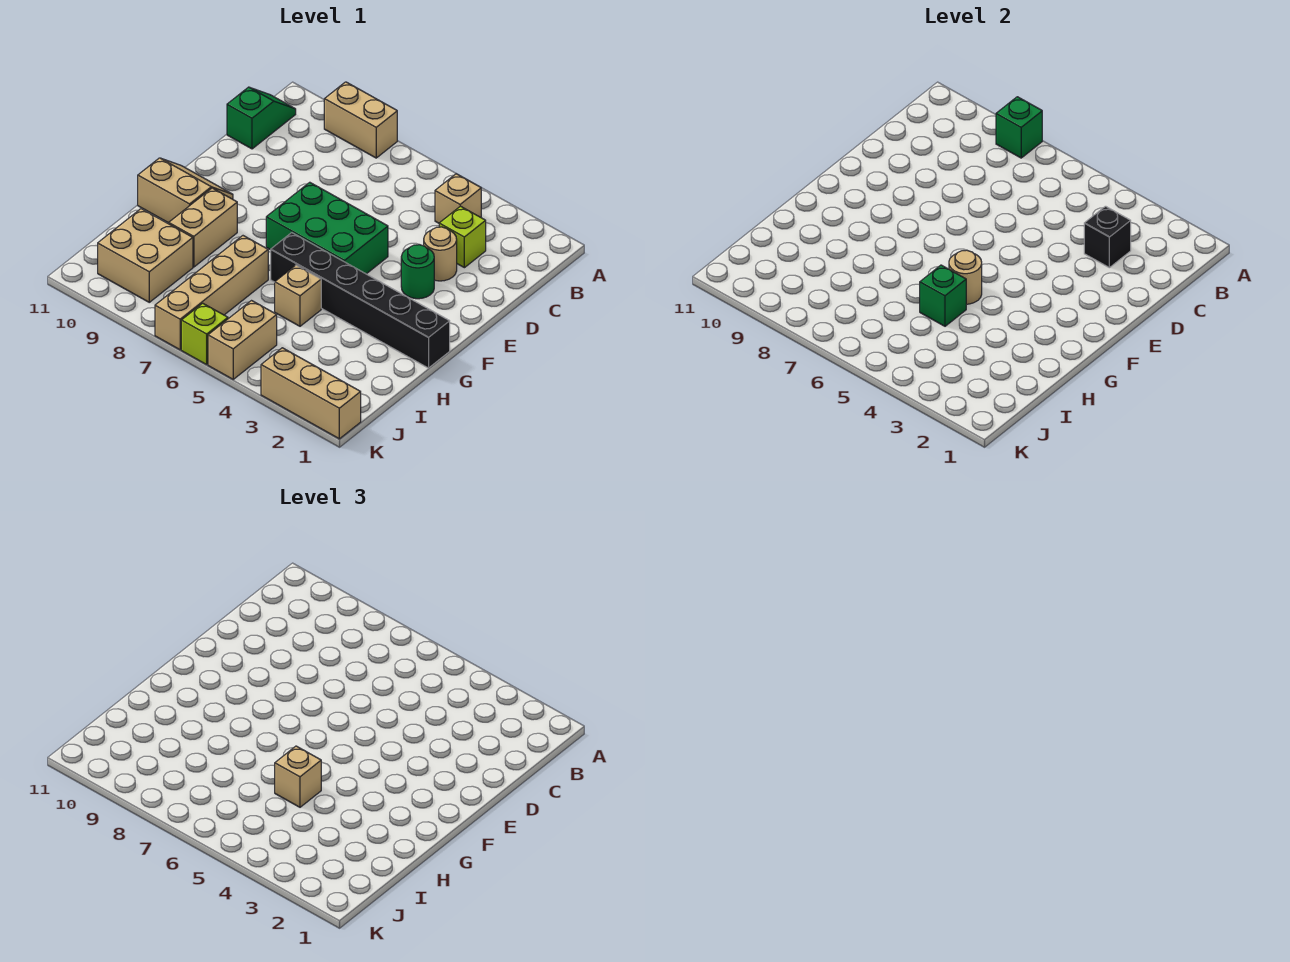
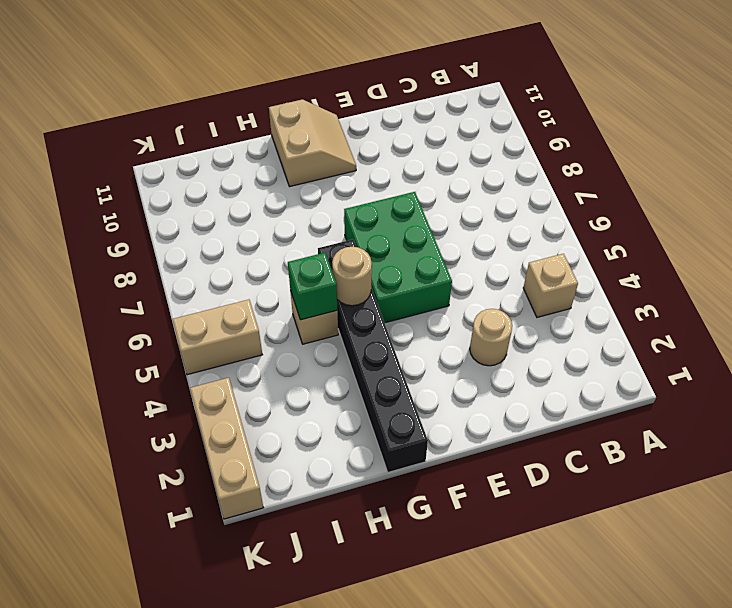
none -> tan 1x2 brick [324,82,397,158]
none -> green 1x2 slope [227,87,296,149]
none -> lime 1x1 brick [439,206,486,268]

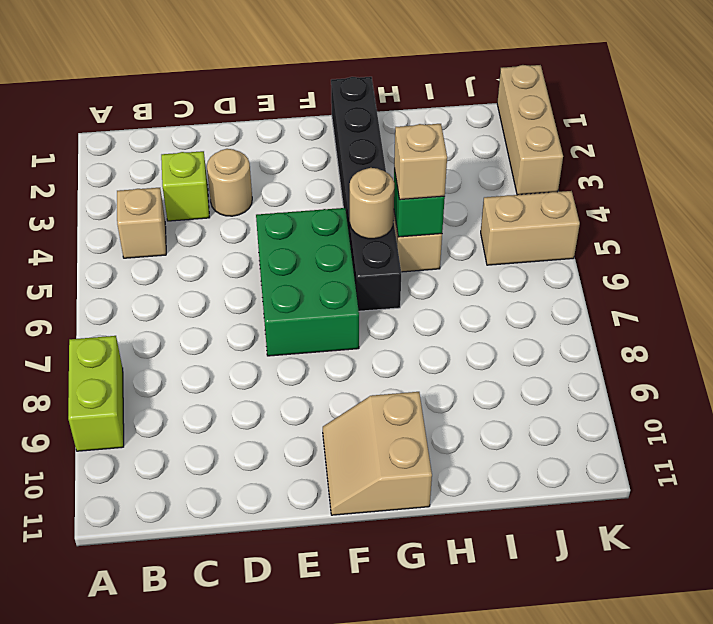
lime 1x2 brick [68,336,124,451] -> tan 1x2 brick [324,82,397,158]
none -> green 1x2 slope [227,87,296,149]
none -> green 1x1 round brick [401,245,434,299]
none -> tan 1x2 brick [169,188,237,267]

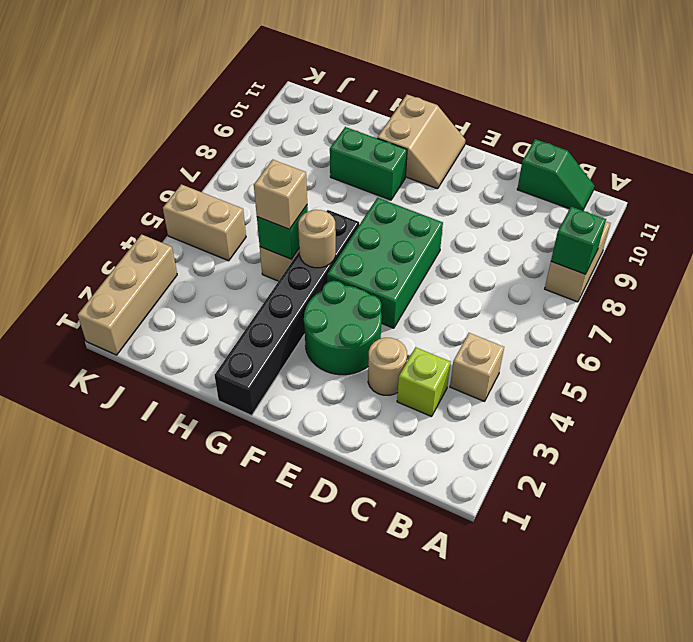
green 2x2 round brick [304,281,382,375] -> green 1x1 round brick [401,245,434,299]
green 1x2 brick [330,127,407,200] -> tan 1x2 brick [169,188,237,267]
none -> tan 1x4 brick [155,236,268,350]
none -> tan 2x2 brick [98,209,193,302]
none -> lime 1x1 brick [181,303,228,365]

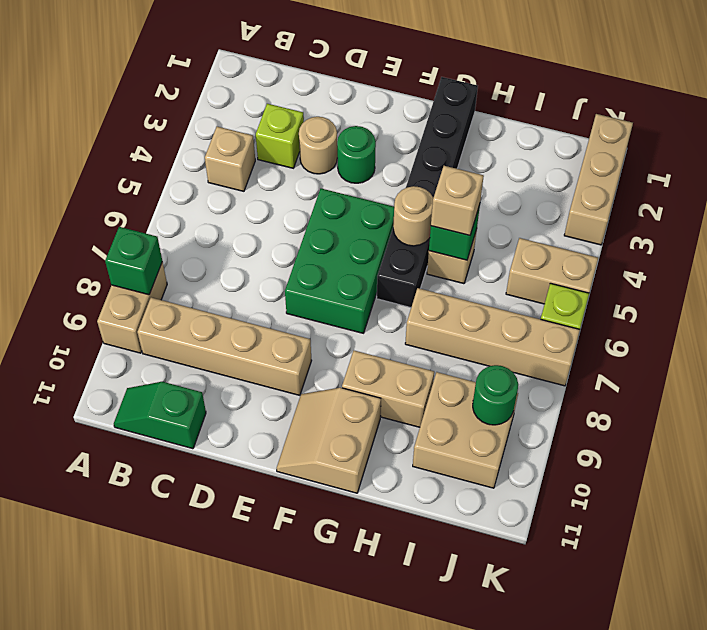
tan 1x4 brick [137,298,312,395] -> none
green 1x1 round brick [473,365,518,425] -> none
none -> black 1x1 brick [1084,206,1131,268]

